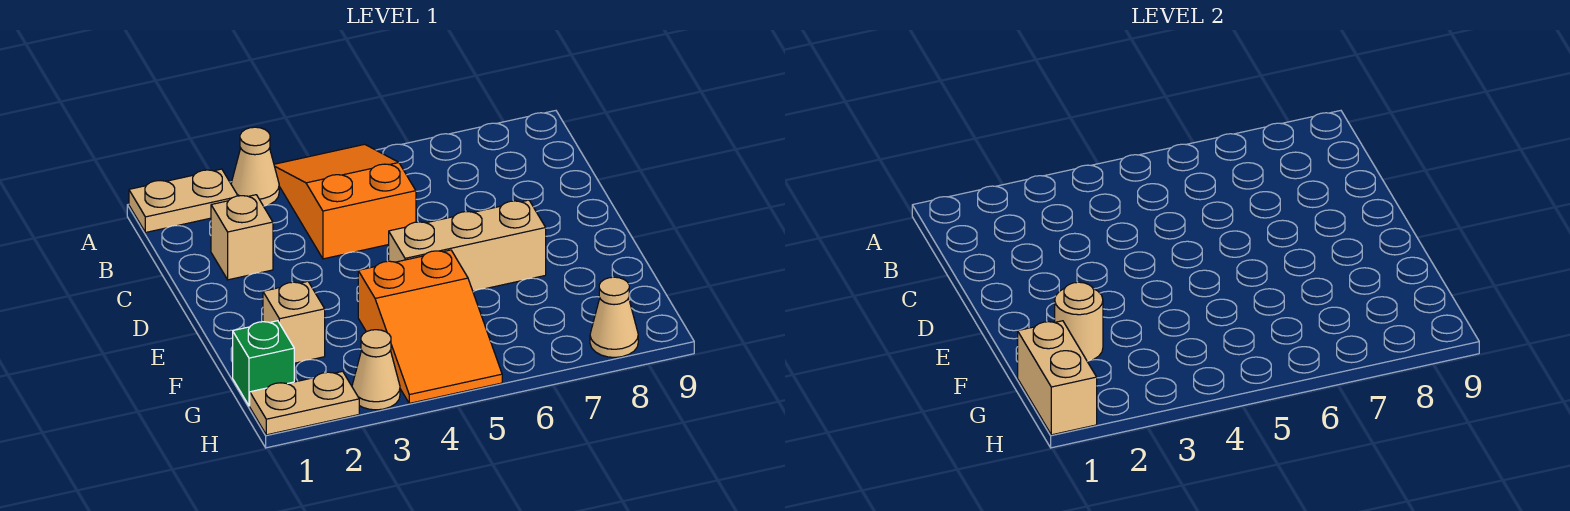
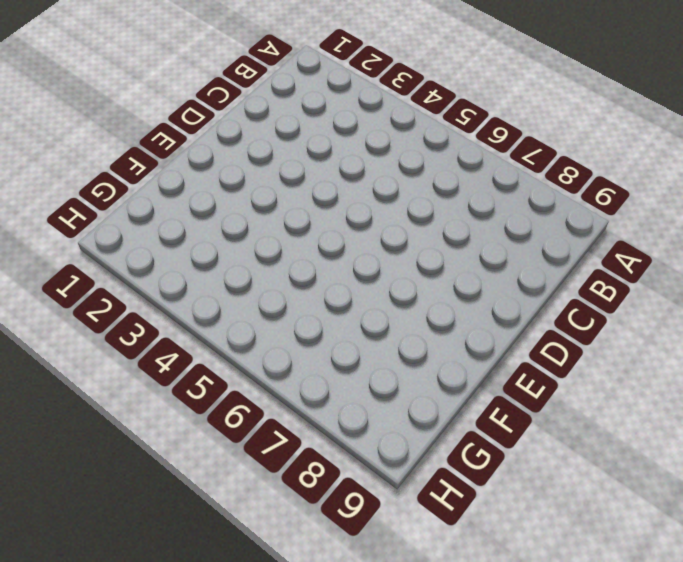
none -> tan 1x2 plate [129,169,238,233]
none -> tan 1x1 cone [231,127,279,206]
none -> orange 2x3 slope [274,144,416,259]

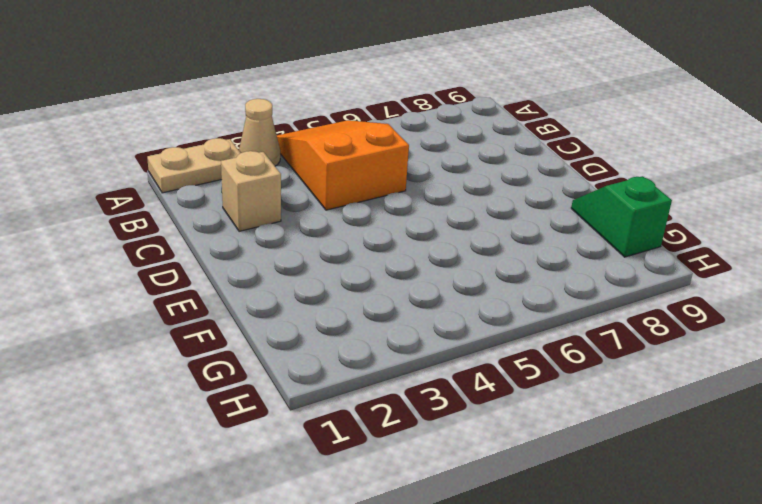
green 1x2 slope [571,176,672,257] -> none
none -> tan 1x3 brick [389,200,546,291]
none -> tan 1x1 brick [263,281,325,363]
none -> orange 2x3 slope [358,250,502,403]

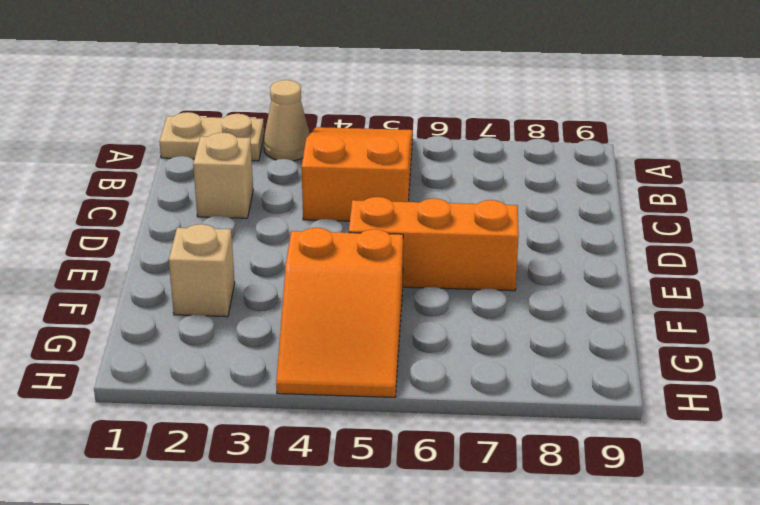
orange 1x3 brick [349,197,519,291] -> tan 1x3 brick [389,200,546,291]
none -> green 1x1 brick [233,321,294,406]
none -> tan 1x2 plate [250,371,359,435]
none -> tan 1x1 cone [352,330,400,410]

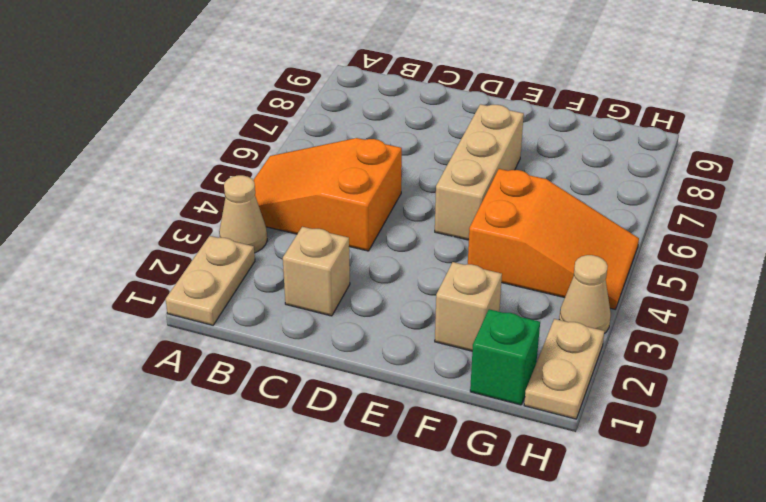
none -> tan 1x1 cone [590,277,638,357]
none -> tan 1x1 round brick [1055,282,1103,361]
none -> tan 1x2 brick [1018,321,1097,435]

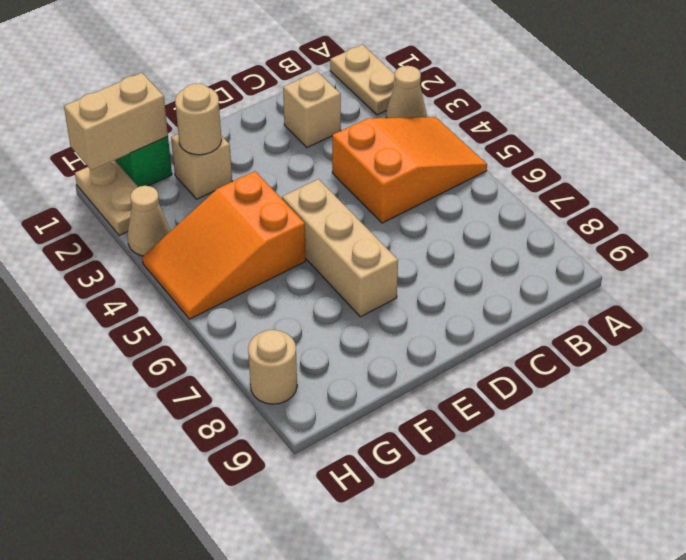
tan 1x1 round brick [248,330,297,404] -> tan 1x1 cone [590,277,638,357]

